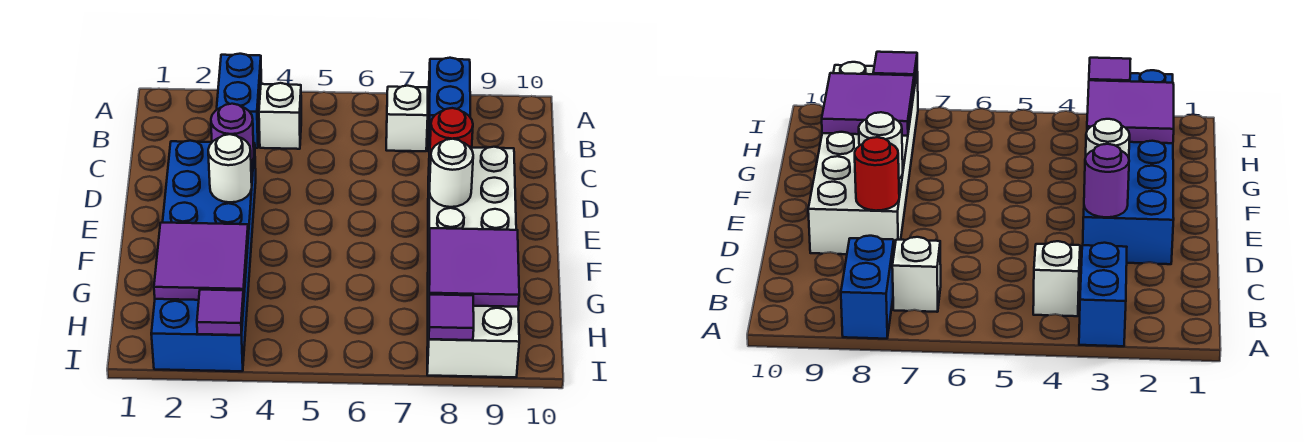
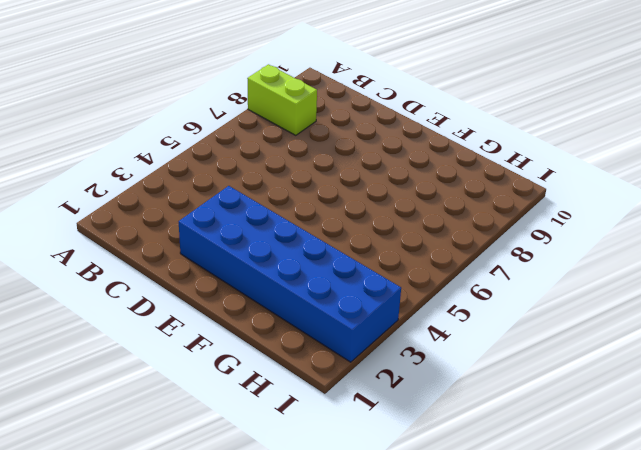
lime 1x2 brick [247,64,317,135] -> blue 1x2 brick [428,58,470,151]
none -> blue 1x2 brick [217,54,262,148]
none -> white 1x1 brick [259,83,301,149]
none -> white 1x1 brick [386,86,428,151]

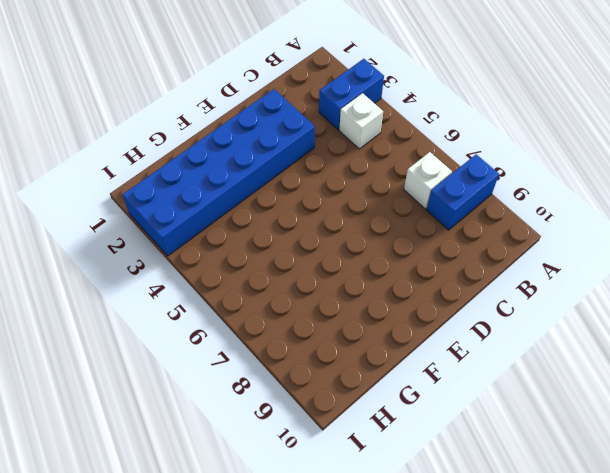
none -> white 2x6 brick [427,147,519,377]
none -> purple 1x1 round brick [211,104,254,163]
none -> red 1x1 round brick [430,108,473,164]

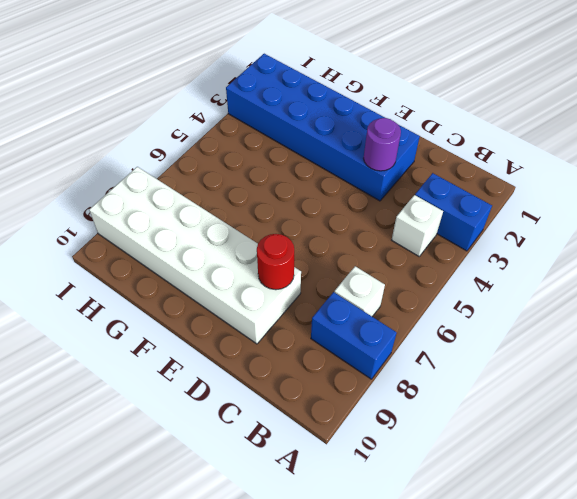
none -> white 1x1 round brick [208,134,252,202]
none -> white 1x1 round brick [429,139,473,207]
none -> purple 2x2 tile [154,223,248,300]

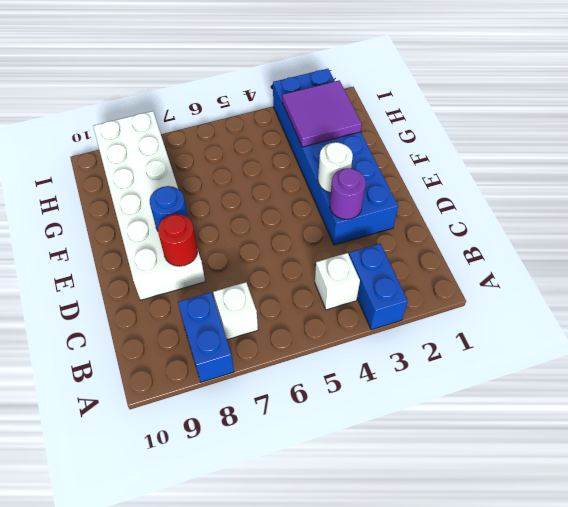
blue 1x1 round brick [150,186,188,231] -> white 1x1 round brick [429,139,473,207]
none -> purple 2x2 tile [429,228,519,307]
none -> purple 1x1 tile [197,290,244,335]
none -> purple 1x1 tile [429,295,474,340]

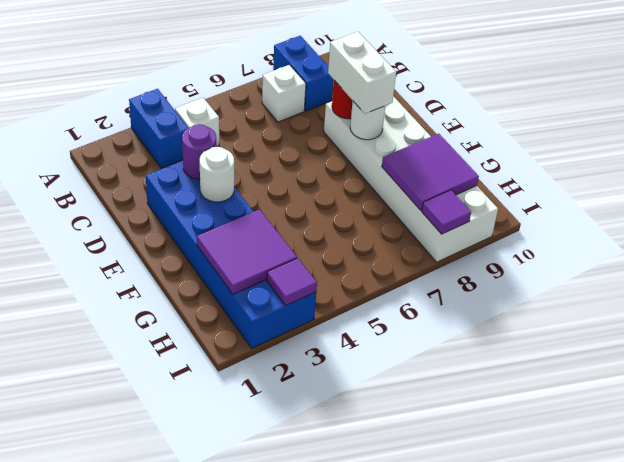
white 1x2 brick [328,32,396,114] -> none

